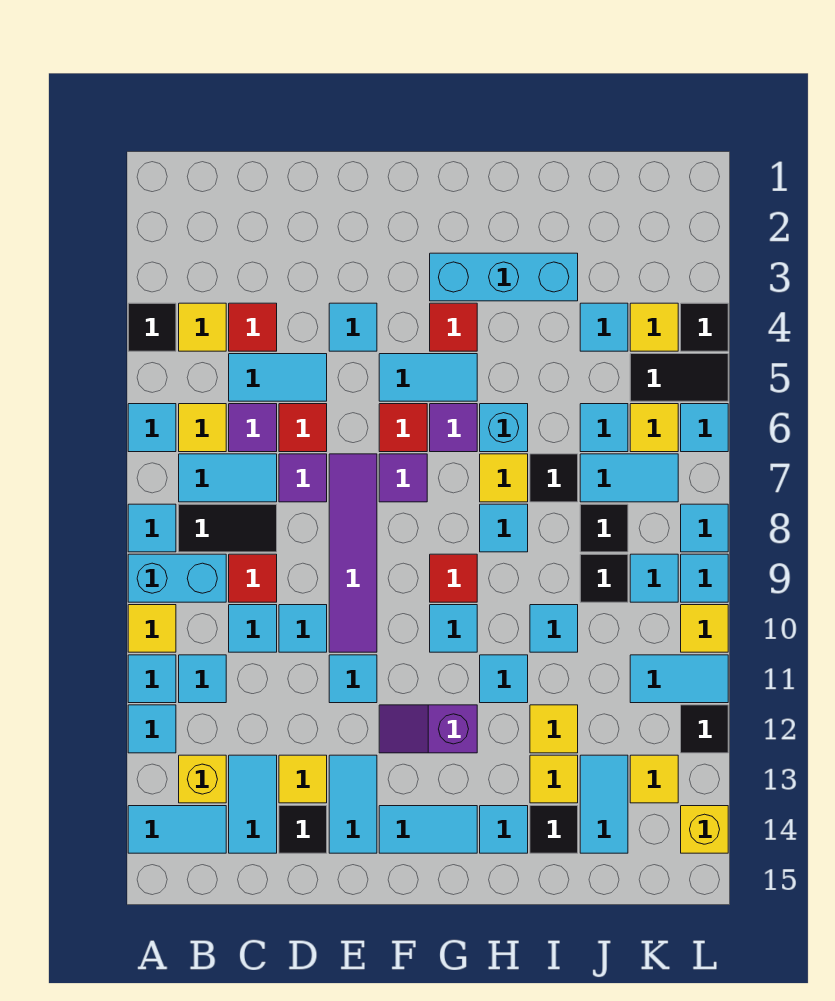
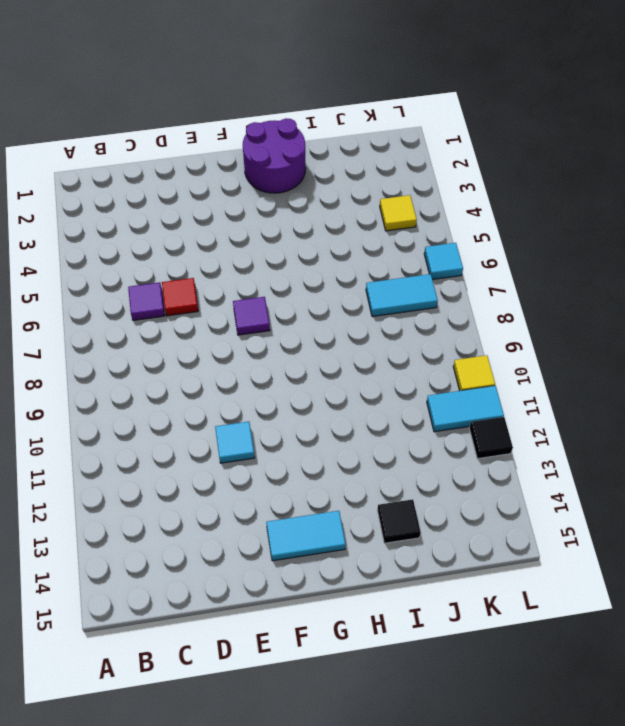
purple 2x2 round brick [243,118,306,193] -> none
none -> black 1x1 tile [128,303,176,351]
none -> cyan 1x1 tile [128,404,176,452]
none -> cyan 1x1 tile [128,504,176,552]
none -> cyan 1x2 brick [128,554,226,602]

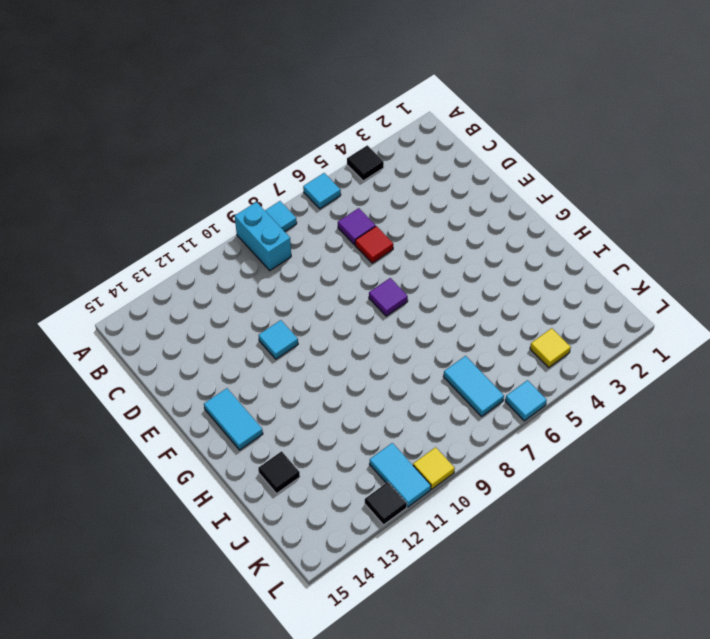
none -> yellow 1x1 tile [128,605,176,652]
none -> cyan 1x1 tile [128,655,176,703]
none -> cyan 1x1 tile [128,705,176,753]
none -> cyan 1x2 tile [128,806,226,853]

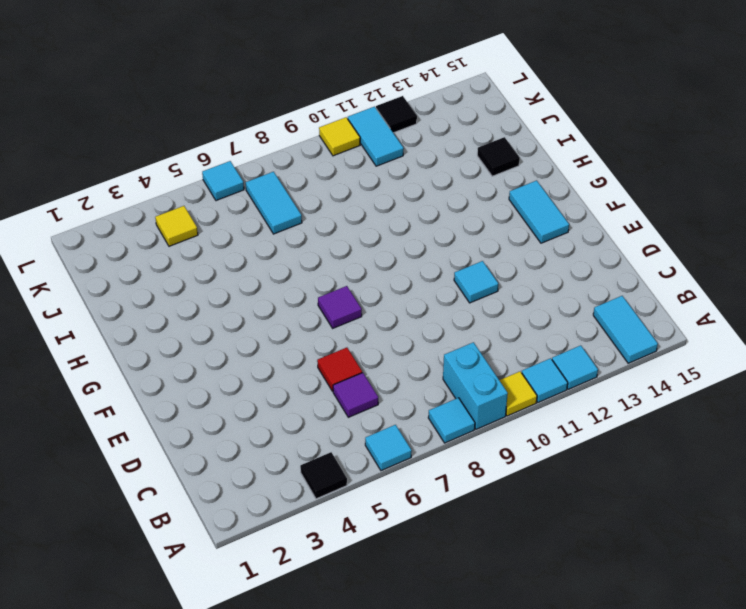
none -> yellow 1x1 tile [179,303,226,351]
none -> yellow 1x1 tile [179,404,226,452]
none -> cyan 1x2 tile [179,454,277,502]
none -> black 1x2 tile [179,504,277,552]

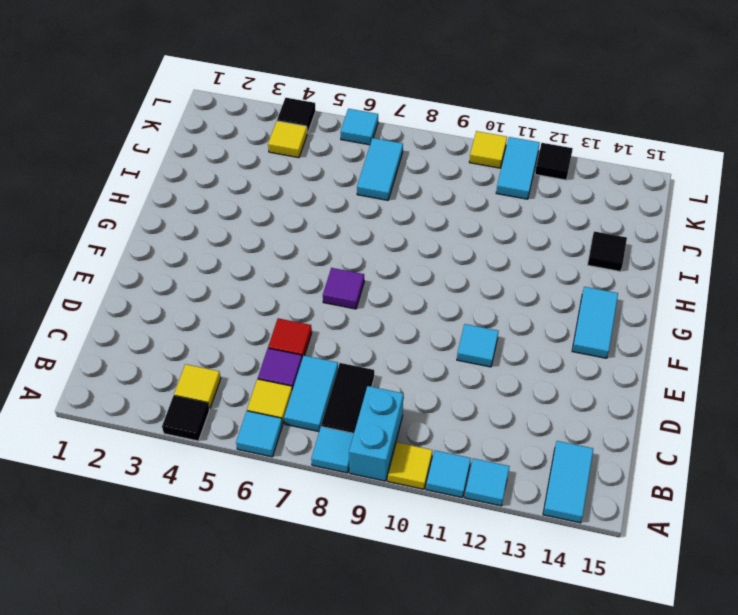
none -> cyan 1x1 tile [179,655,226,703]
none -> yellow 1x1 brick [179,755,226,803]
none -> red 1x1 tile [229,303,277,351]
none -> cyan 1x2 tile [229,354,327,401]

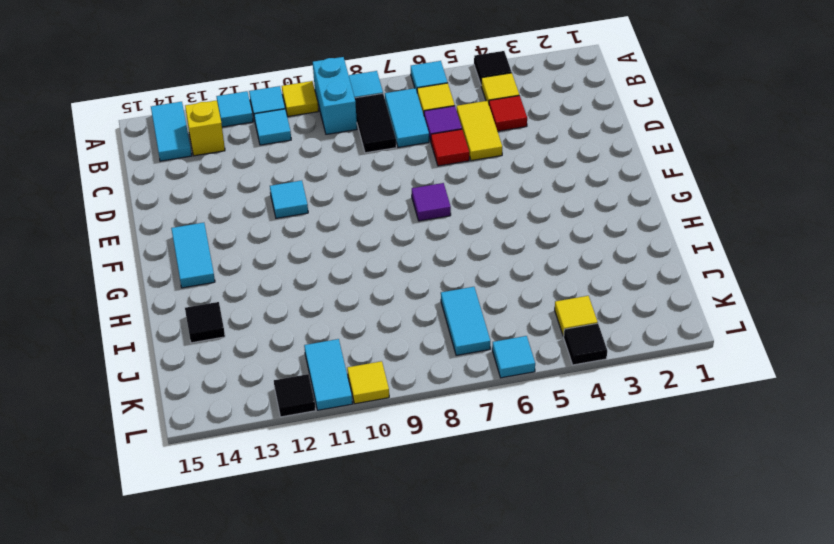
yellow 1x2 tile [457,101,502,161] -> cyan 1x2 tile [229,354,327,401]
none -> red 1x1 tile [229,554,277,602]
none -> cyan 1x1 tile [229,605,277,652]
none -> cyan 1x2 tile [229,755,277,853]
none -> purple 1x1 tile [279,454,327,502]

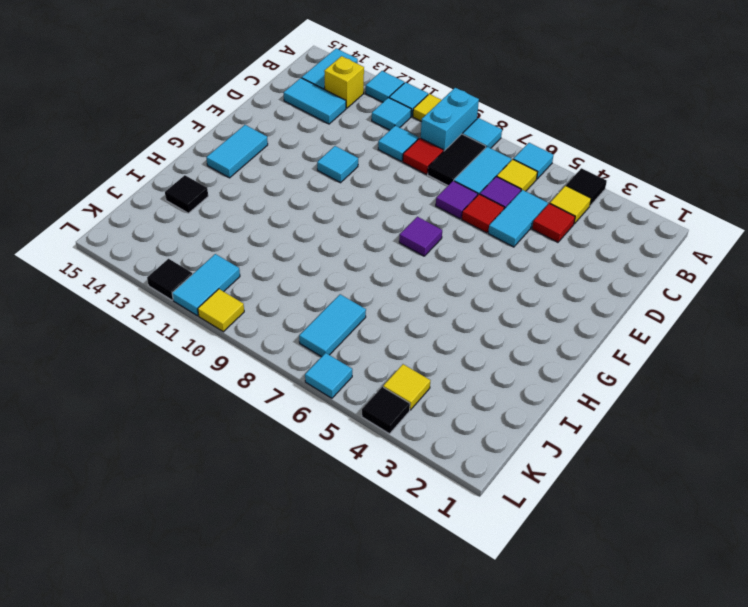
none -> cyan 1x1 tile [279,605,327,652]
none -> yellow 1x1 tile [279,755,327,803]
none -> black 1x1 tile [279,806,327,853]
none -> cyan 1x1 tile [329,303,377,351]

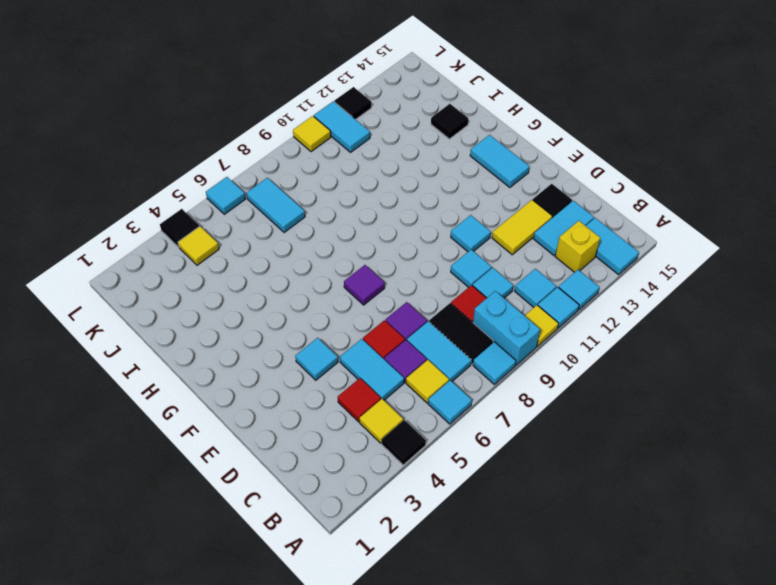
yellow 1x2 tile [492,200,552,255] -> yellow 1x1 tile [279,755,327,803]
none -> purple 1x4 tile [329,454,377,652]
none -> cyan 1x2 tile [329,755,377,853]
none -> cyan 1x2 tile [379,354,477,401]
none -> red 1x1 tile [379,404,427,452]

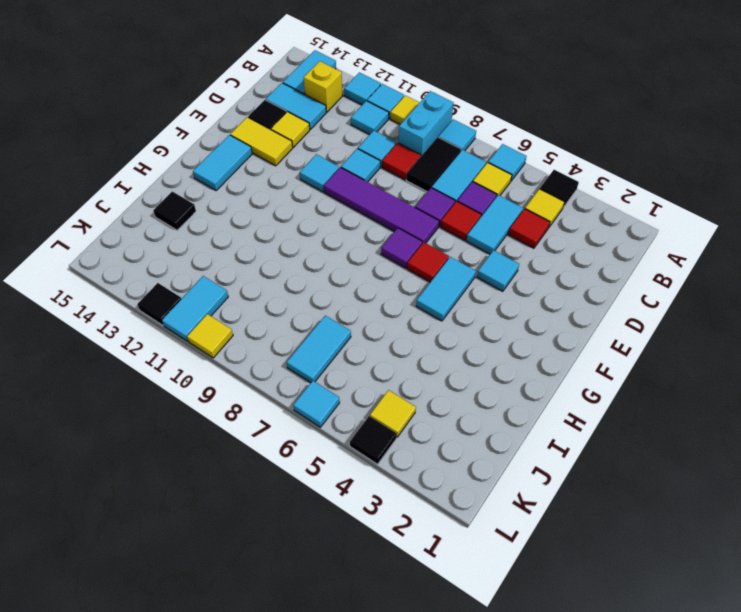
yellow 1x2 tile [230,117,293,166] -> cyan 1x2 tile [329,755,377,853]
none -> purple 1x2 slope [379,705,477,753]
none -> cyan 1x3 brick [430,253,578,301]
none -> red 1x1 tile [430,303,477,351]
none -> purple 1x1 tile [430,404,477,452]

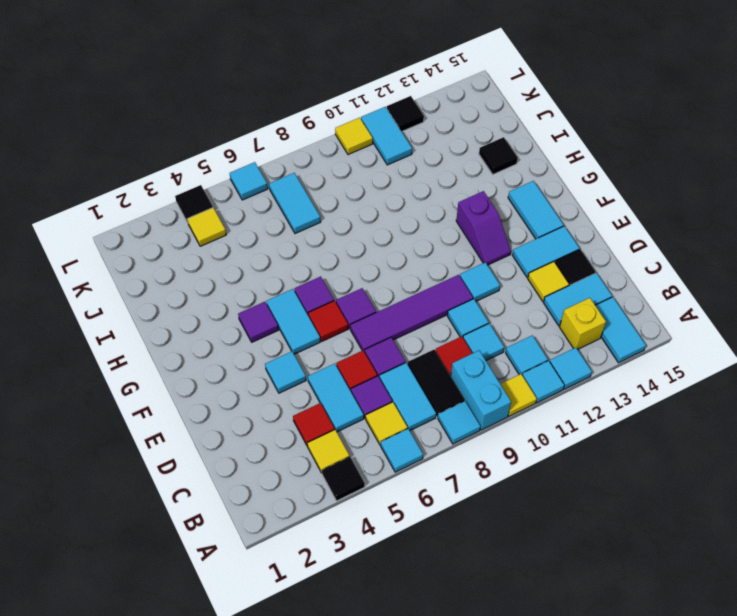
purple 1x1 tile [238,302,278,342] -> red 1x1 tile [430,303,477,351]
none -> cyan 1x3 brick [430,253,578,301]
none -> red 1x1 tile [430,554,477,602]
none -> cyan 1x1 tile [430,605,477,652]
none -> cyan 1x1 brick [480,404,528,452]

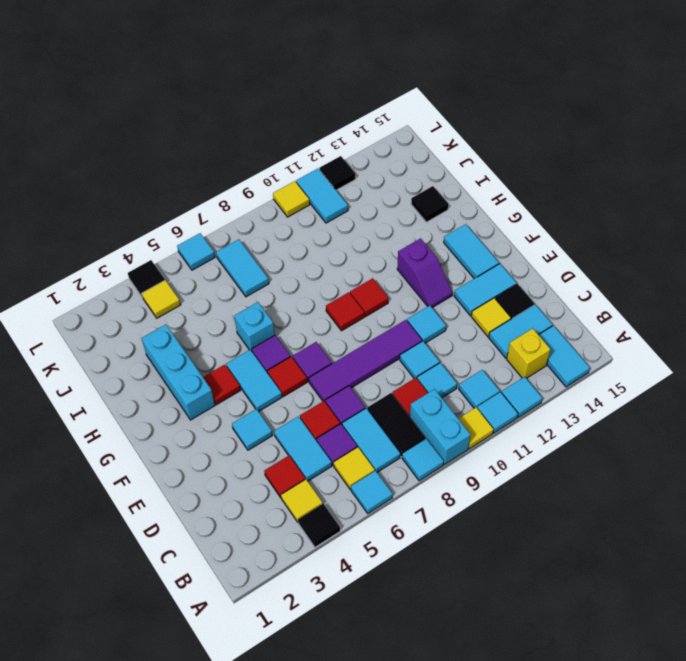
red 1x1 tile [350,278,388,316] -> cyan 1x1 tile [430,605,477,652]
none -> yellow 1x1 tile [480,454,528,502]
none -> cyan 1x1 tile [480,504,528,552]
none -> cyan 1x1 tile [480,655,528,703]
none -> cyan 1x1 tile [480,806,528,853]

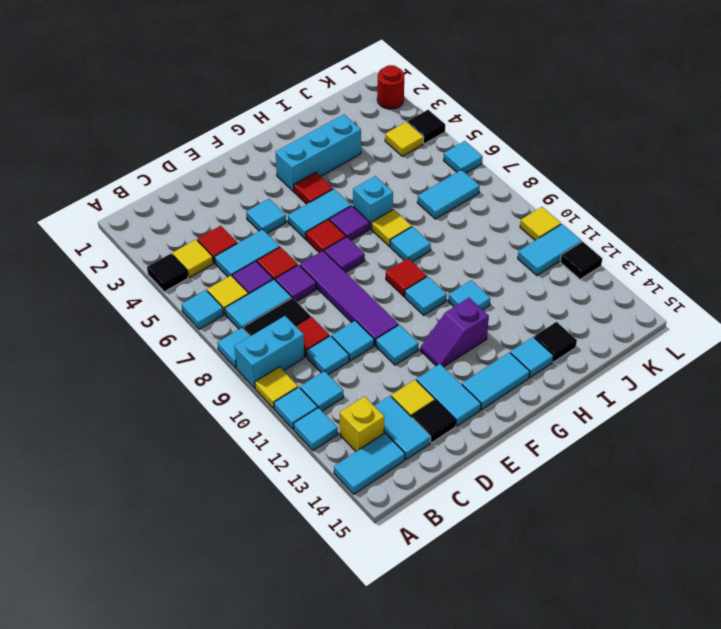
red 1x1 round brick [377,65,404,109] -> none
none -> black 1x1 tile [530,454,578,502]
none -> cyan 1x1 tile [530,605,578,652]
none -> yellow 1x1 tile [530,705,578,753]
none -> yellow 1x1 tile [530,755,578,803]

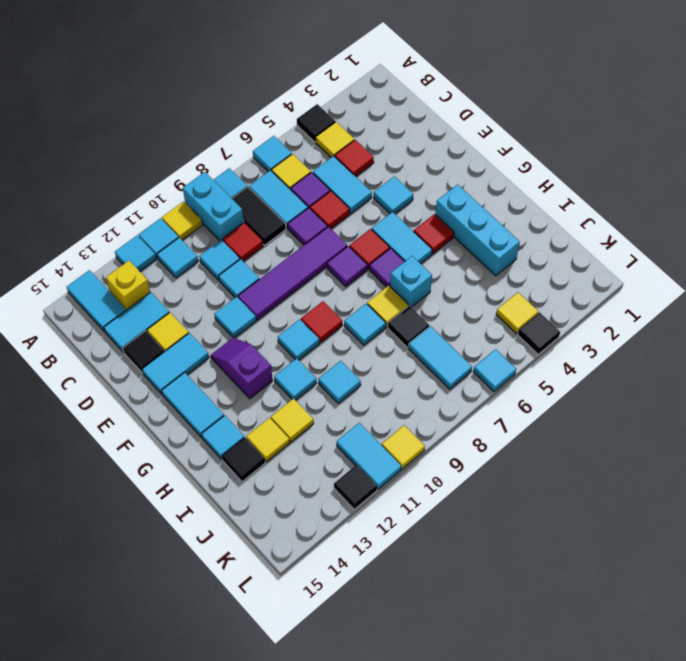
none -> cyan 1x1 tile [580,303,628,351]
none -> cyan 1x1 tile [580,404,628,452]
none -> black 1x1 tile [580,504,628,552]
none -> black 1x1 tile [580,554,628,602]

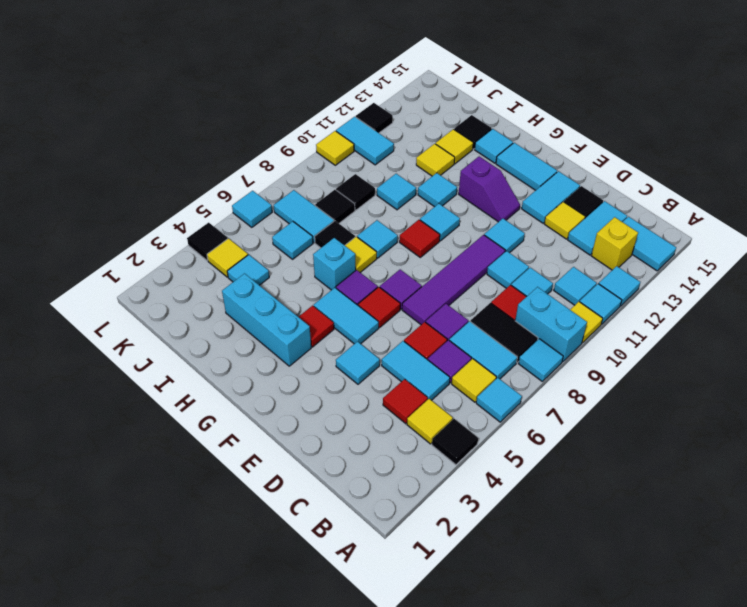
none -> cyan 1x2 tile [580,755,628,853]
none -> black 1x2 tile [630,354,728,401]
none -> yellow 1x1 tile [630,404,678,452]
none -> cyan 1x1 tile [630,554,678,602]

